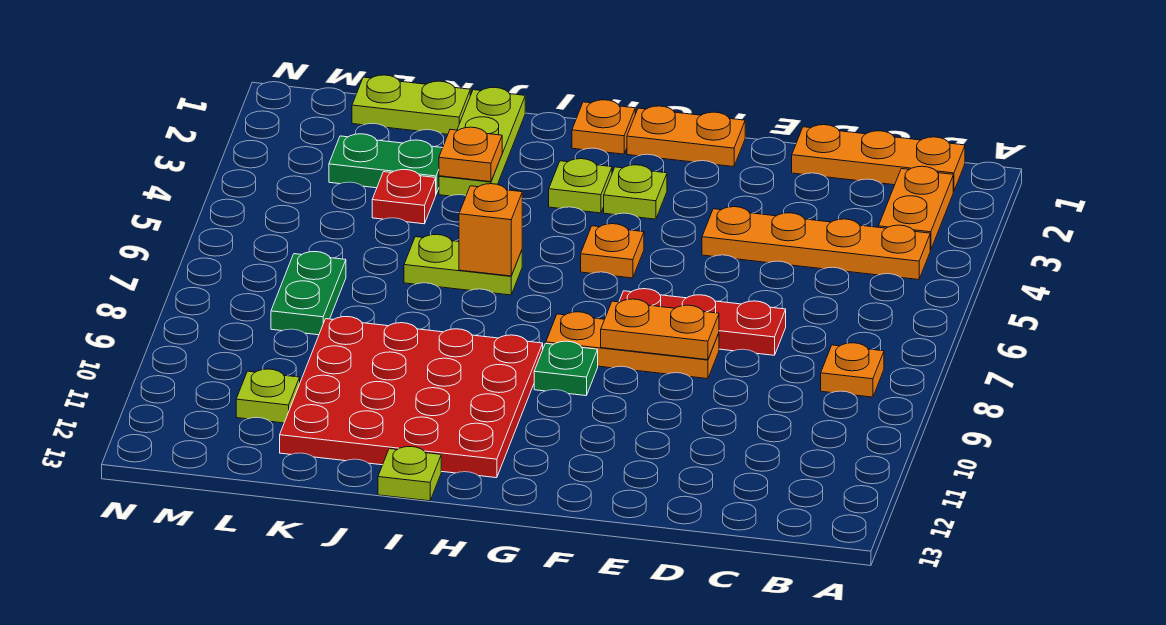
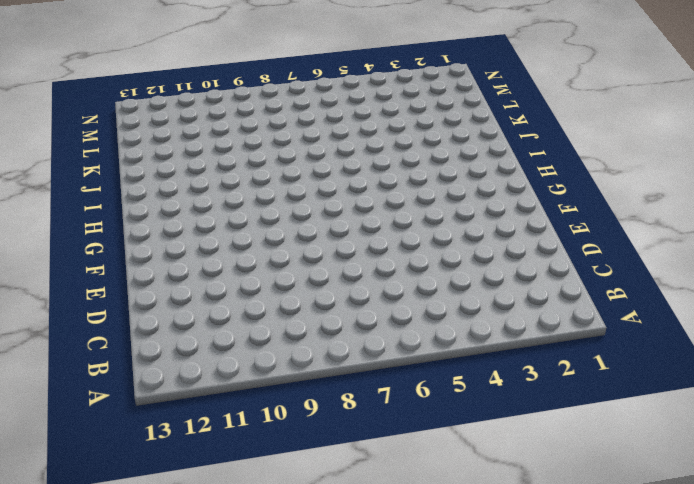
none -> orange 1x3 plate [792,125,965,191]
none -> orange 1x2 plate [879,166,953,250]
none -> orange 1x4 plate [702,207,930,280]

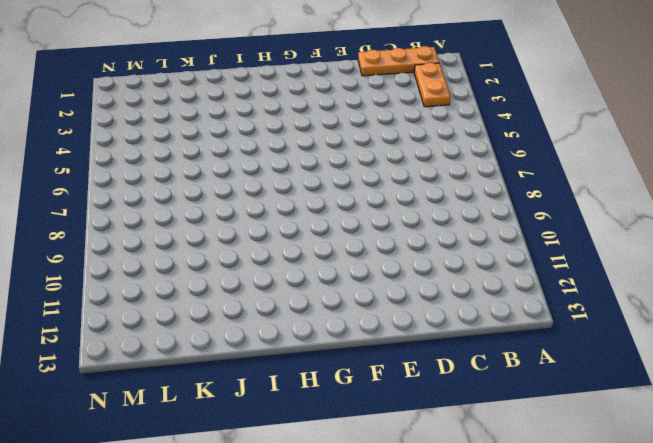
none -> orange 1x4 plate [702,207,930,280]
none -> orange 1x1 plate [821,343,884,397]
none -> red 1x3 plate [619,289,786,355]

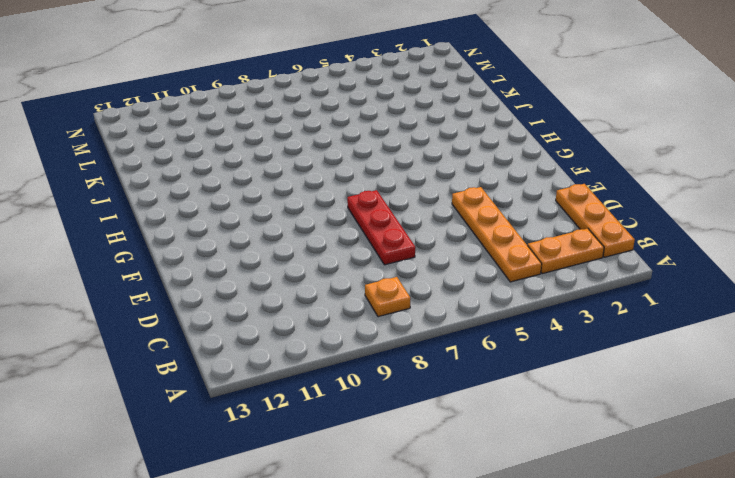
none -> orange 1x3 plate [546,312,719,379]
none -> orange 1x2 plate [627,106,745,167]
none -> lime 1x1 plate [604,165,667,219]

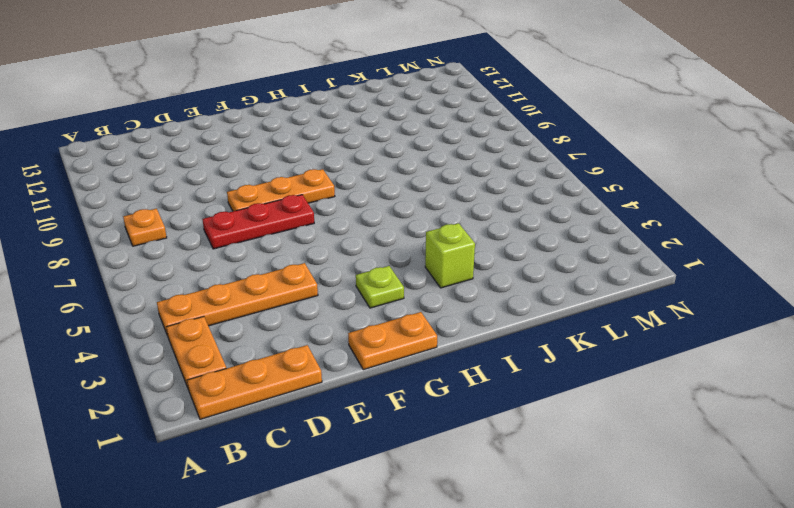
lime 1x1 brick [425,223,475,288] -> none
none -> orange 1x1 plate [581,224,644,278]
none -> green 1x1 plate [534,341,598,396]
none -> orange 1x1 plate [572,100,635,154]

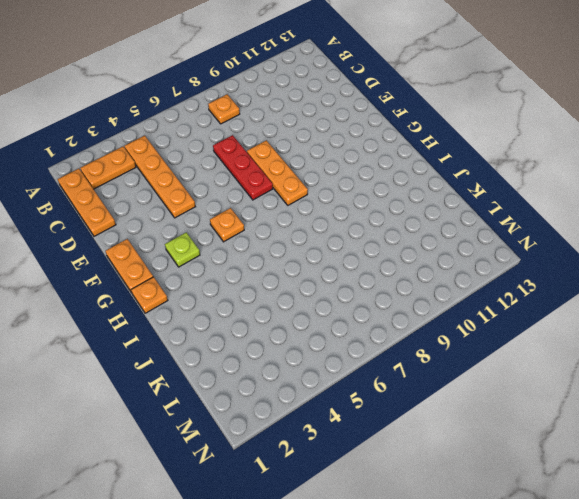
none -> green 1x1 plate [534,341,598,396]
none -> lime 1x1 plate [549,159,612,213]
none -> red 4x4 plate [280,317,543,478]

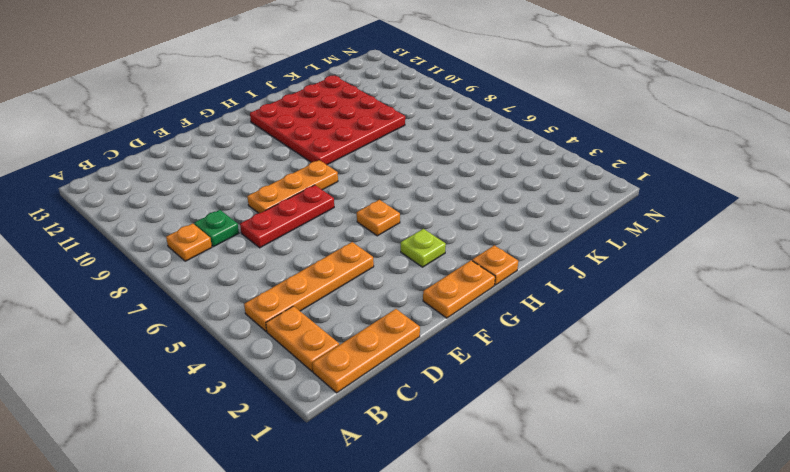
green 1x1 plate [194,210,239,247] -> green 1x1 plate moved to [534,341,598,396]
none -> lime 1x1 plate [549,159,612,213]
none -> lime 1x2 plate [404,234,522,295]
none -> lime 1x1 plate [378,447,441,501]

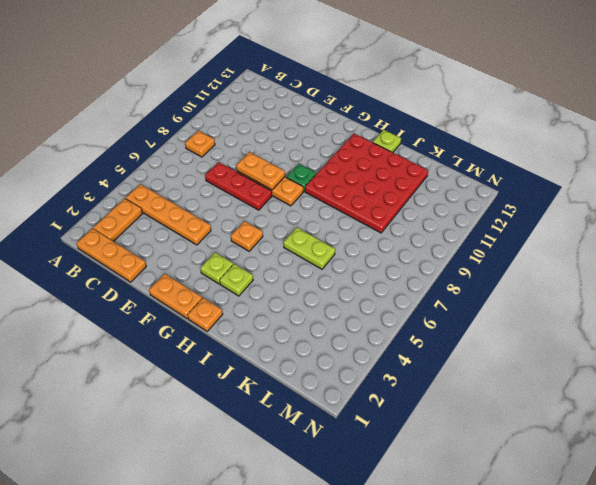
none -> lime 1x3 plate [439,87,525,196]
none -> lime 1x2 plate [352,75,470,134]
none -> green 1x2 plate [329,134,442,193]

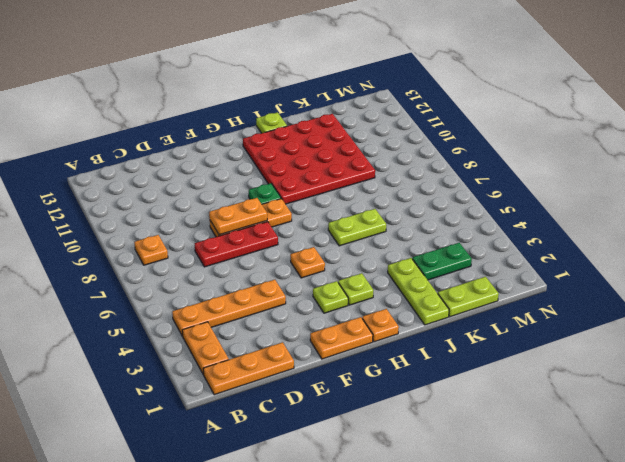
none -> red 1x1 plate [372,170,436,224]
none -> green 1x2 plate [271,252,346,335]
none -> lime 1x1 plate [236,369,300,423]

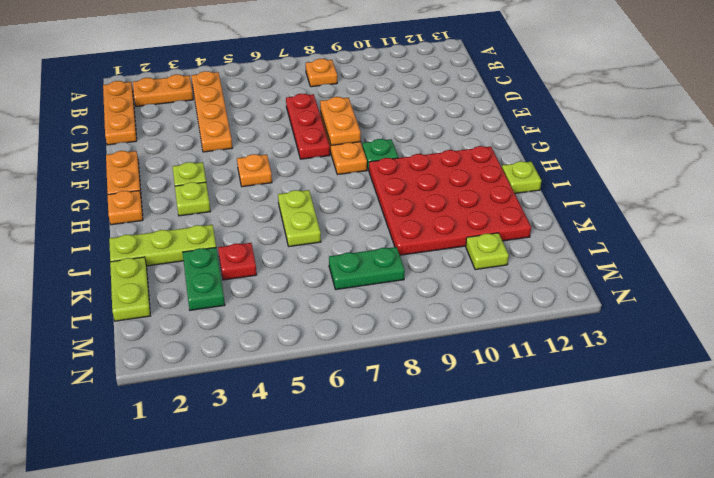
none -> orange 1x1 brick [459,184,522,276]
none -> orange 1x1 plate [439,127,502,182]

